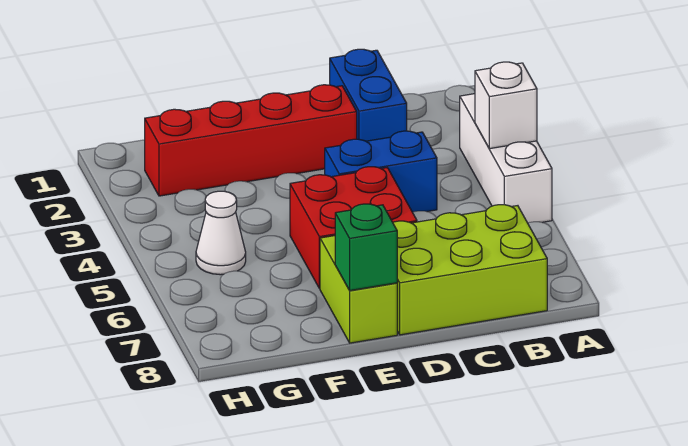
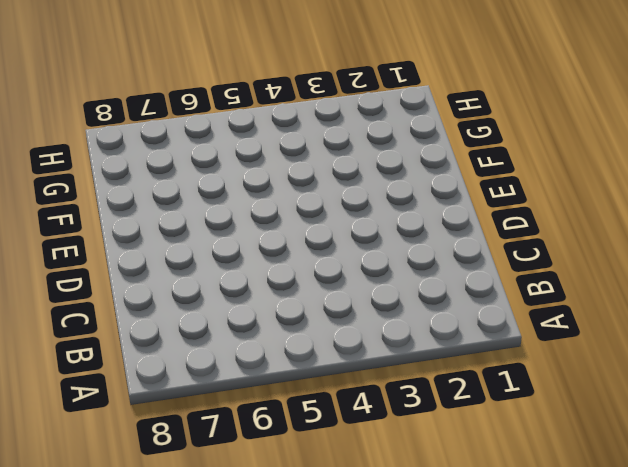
none -> white 1x3 brick [460,94,552,223]
none -> lime 2x3 brick [393,205,547,335]

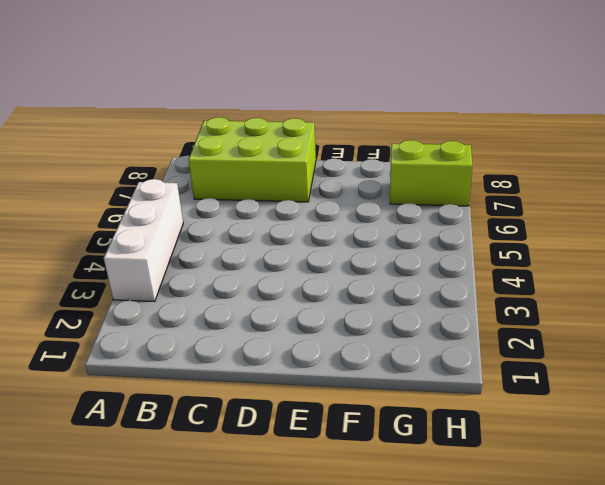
lime 1x2 brick [390,140,472,206] -> lime 1x2 brick turned to [320,236,397,343]
none -> blue 1x2 brick [330,49,407,141]
none -> blue 1x2 brick [325,131,437,212]

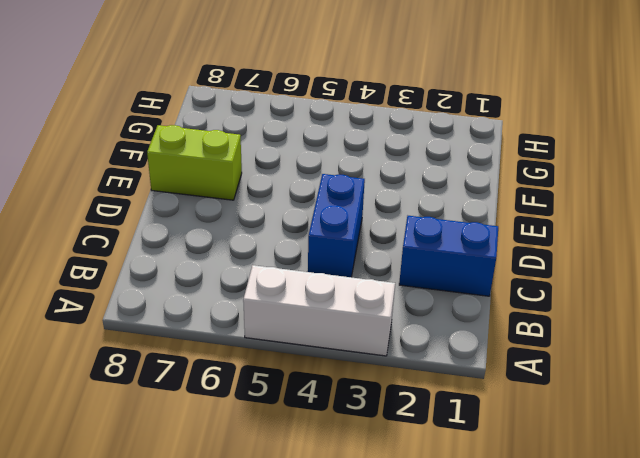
none -> lime 2x3 brick [393,205,547,335]
none -> red 1x4 brick [145,85,357,196]

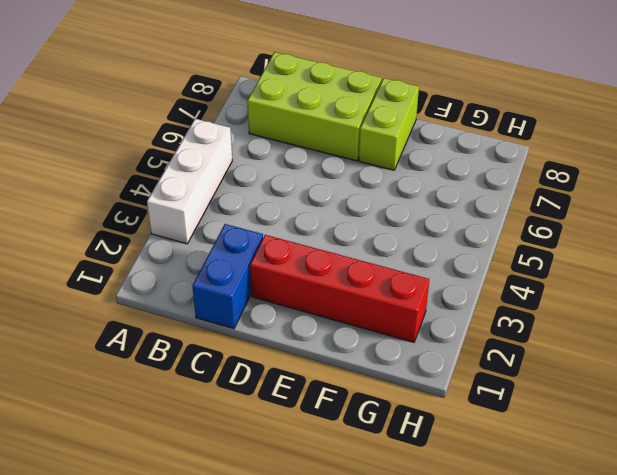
none -> blue 1x2 brick [325,131,437,212]
none -> red 2x2 brick [290,167,417,289]

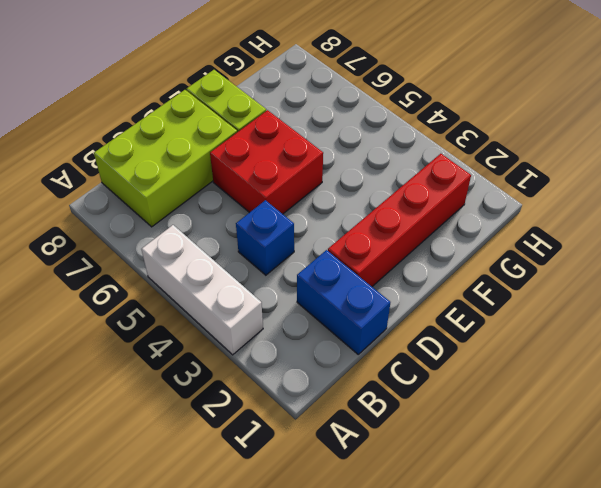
blue 1x1 brick [236,200,294,275] -> blue 1x2 brick [325,131,437,212]
none -> white 1x1 cone [196,191,246,275]
none -> white 1x1 brick [475,62,537,149]

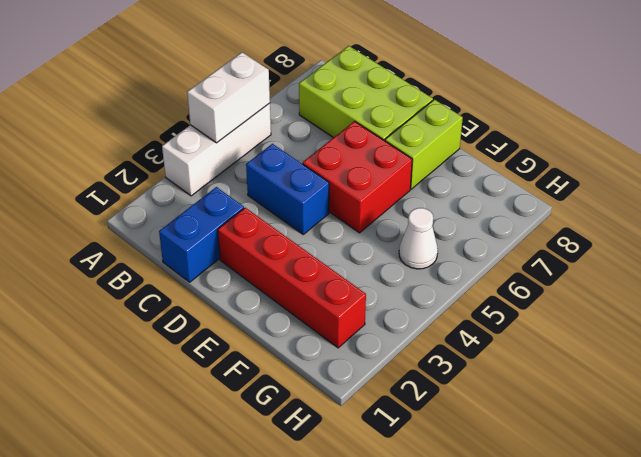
white 1x2 brick [187,52,270,143] -> white 1x1 brick [475,62,537,149]
none -> green 1x1 brick [335,204,397,290]

